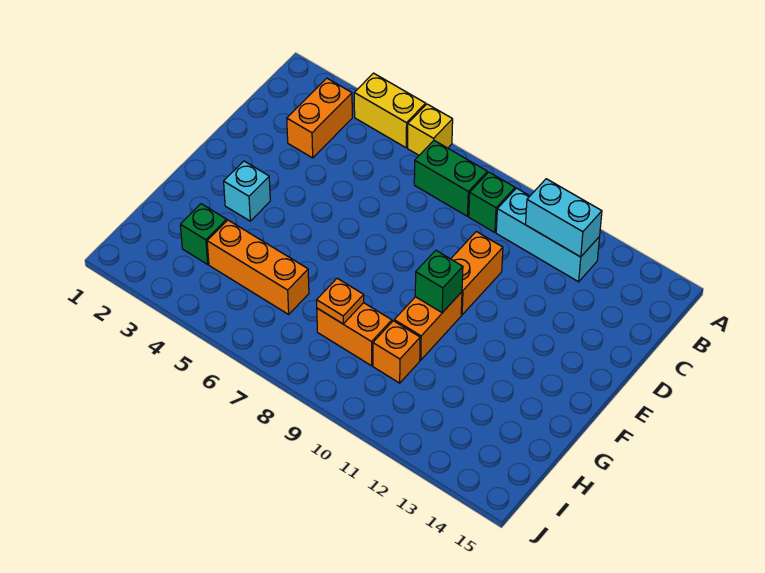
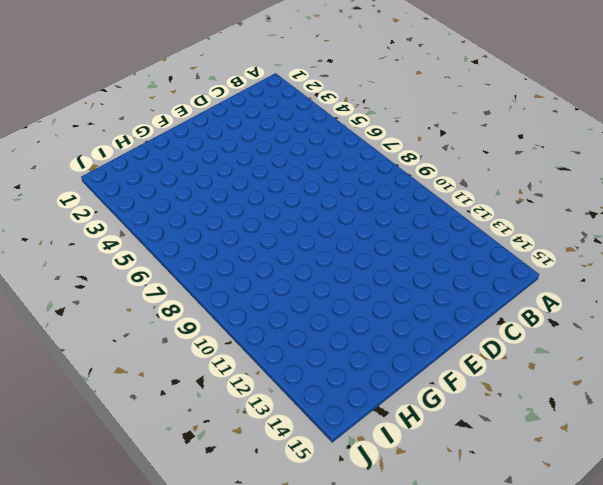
none -> yellow 1x2 brick [354,73,426,148]
none -> yellow 1x1 brick [408,104,453,155]
none -> orange 1x2 brick [287,78,352,158]

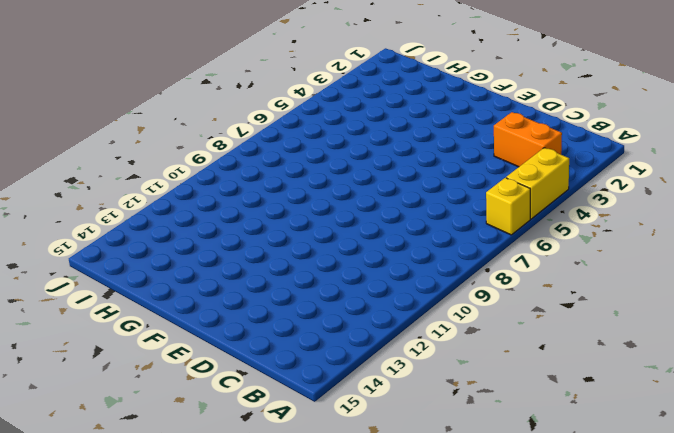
none -> green 1x2 brick [414,141,487,216]
none -> green 1x1 brick [469,172,515,232]
none -> cyan 1x3 brick [496,188,600,282]

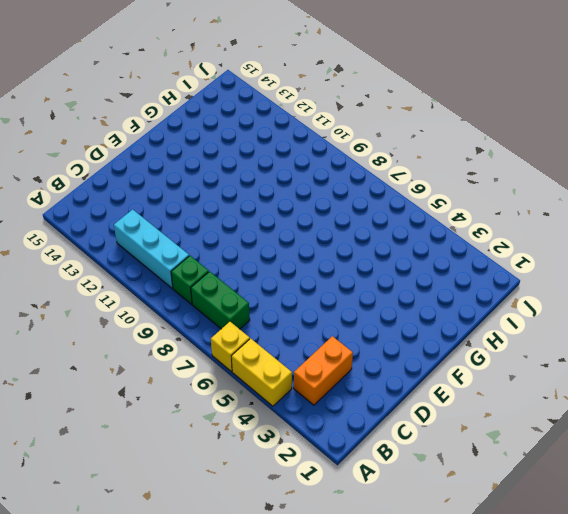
none -> orange 1x2 brick [451,232,503,315]
none -> cyan 1x1 brick [224,161,270,221]
none -> orange 1x2 brick [394,292,462,360]

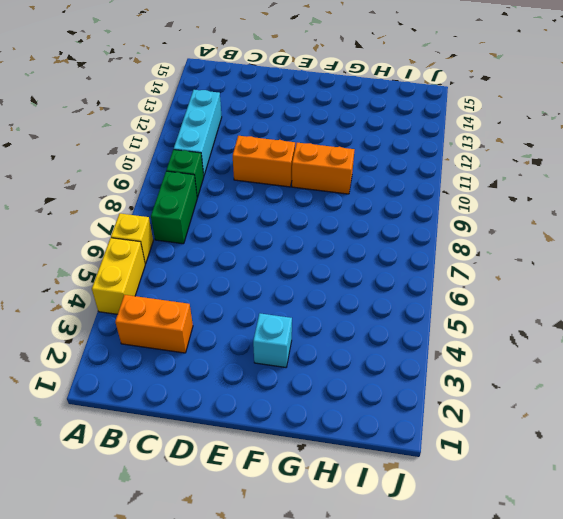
none -> green 1x1 brick [180,204,227,264]
none -> orange 1x3 brick [207,220,309,314]
none -> orange 1x2 brick [317,303,392,366]

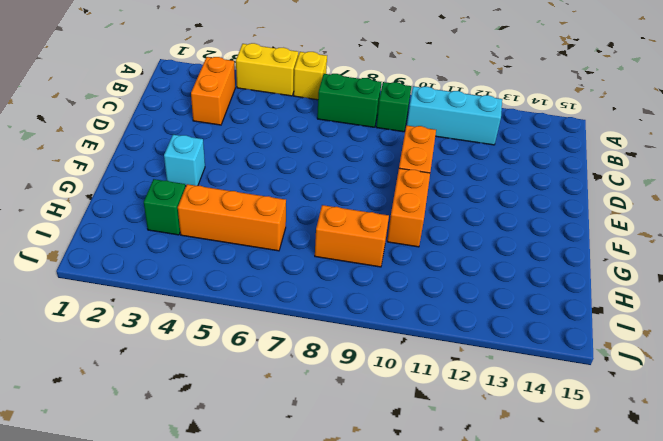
none -> orange 1x1 brick [373,321,420,383]
none -> cyan 1x2 brick [525,179,602,257]
none -> green 1x1 brick [415,250,463,313]

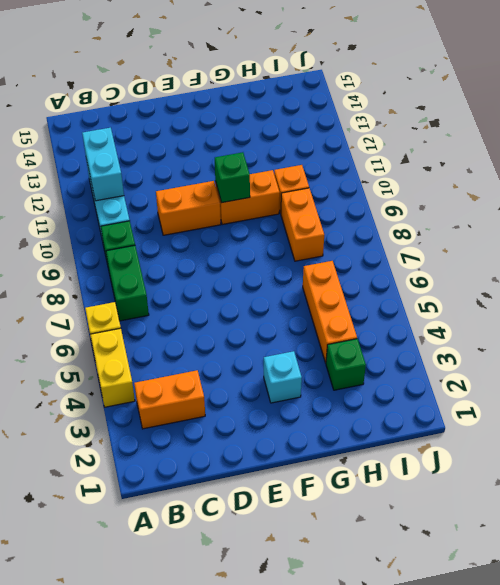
none -> orange 1x1 plate [317,278,364,324]

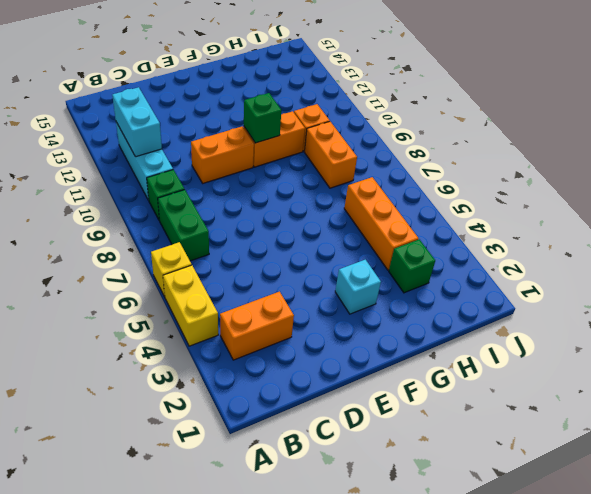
none -> orange 1x1 plate [317,278,364,324]

